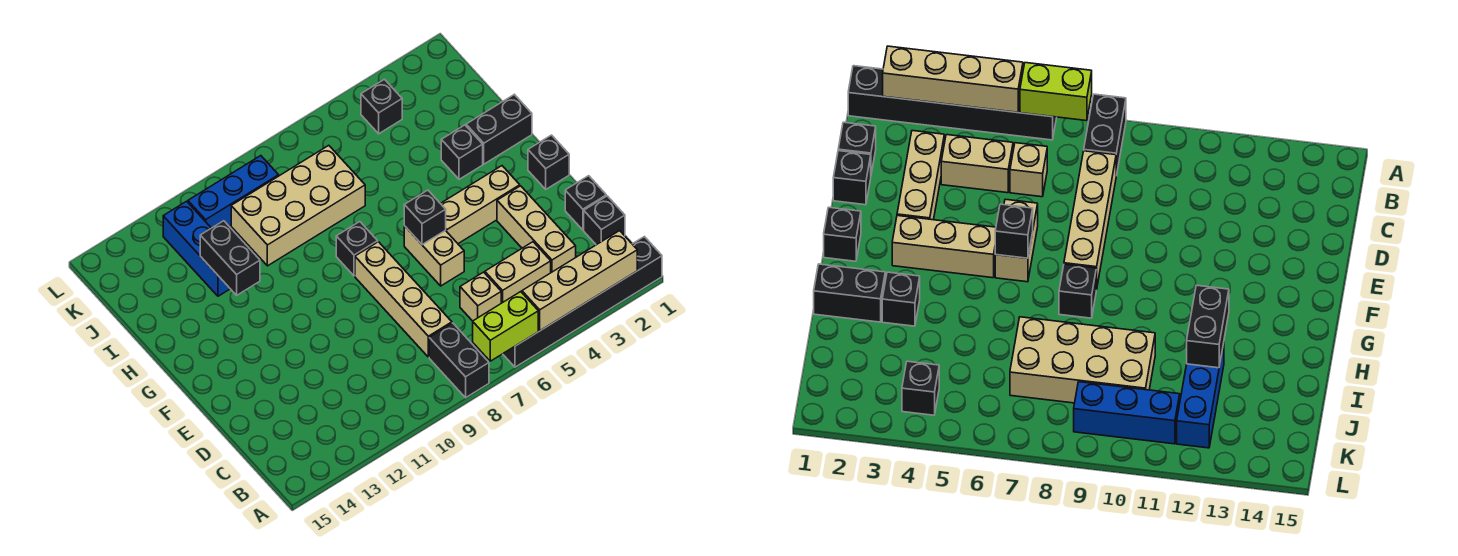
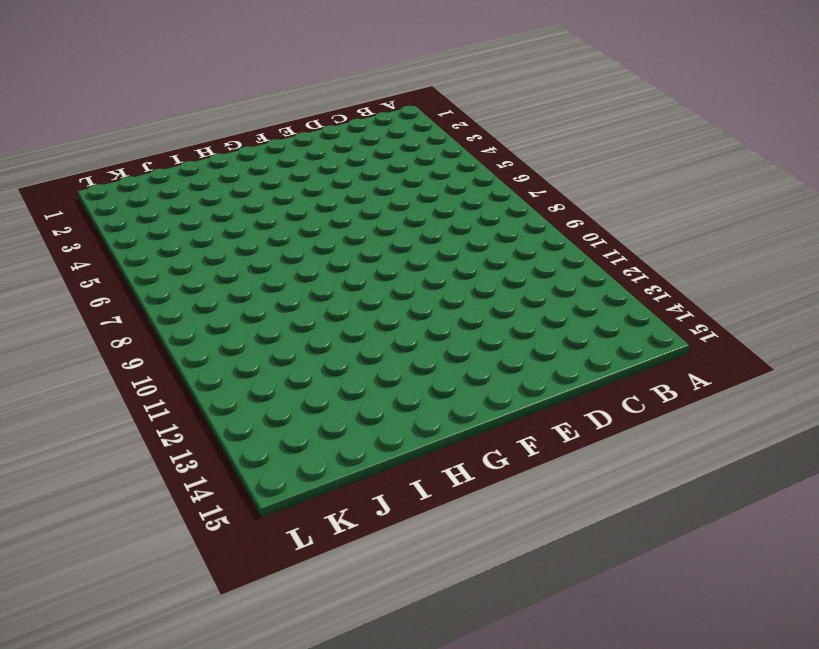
none -> black 1x6 brick [503,237,662,367]
none -> black 1x2 brick [429,323,489,398]
none -> black 1x1 brick [584,196,625,245]

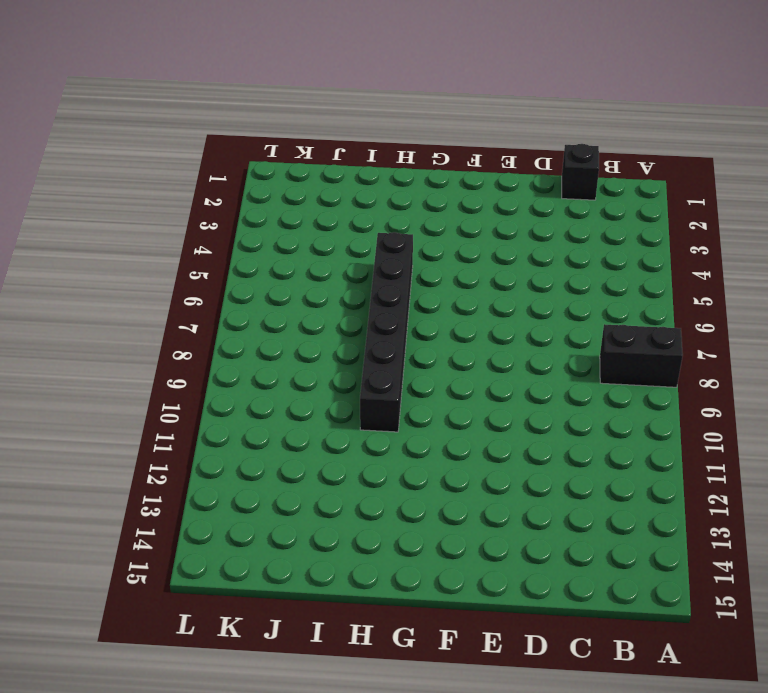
black 1x6 brick [360,232,413,432] -> black 1x6 brick moved to [503,237,662,367]
none -> tan 1x3 brick [497,186,576,273]
none -> tan 1x2 brick [485,242,551,303]
none -> tan 1x1 brick [460,272,501,321]

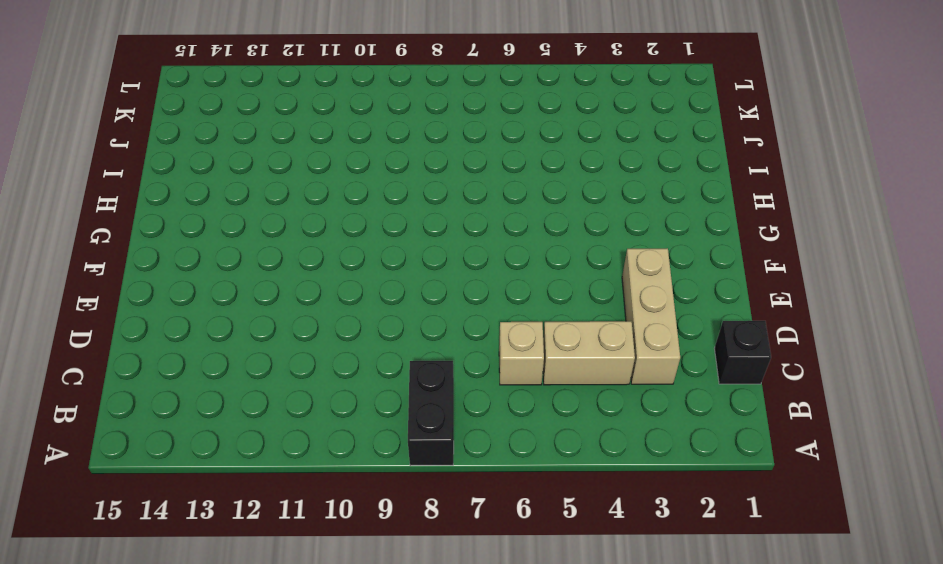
none -> black 1x6 brick [503,237,662,367]
none -> tan 1x4 brick [355,242,452,357]
none -> black 1x1 brick [565,176,606,230]

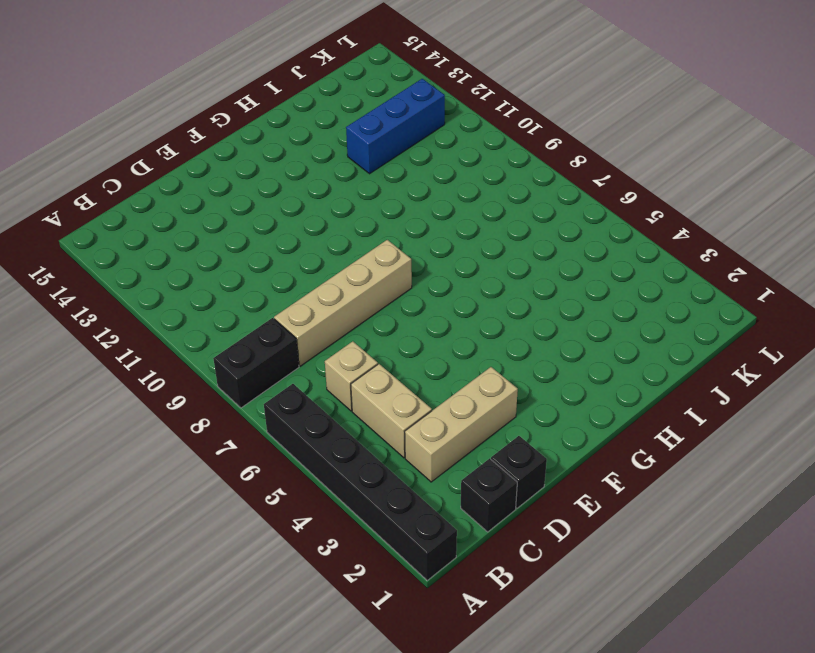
none -> tan 1x2 brick [404,226,464,286]
none -> black 1x1 brick [528,135,569,189]
none -> tan 1x3 brick [440,166,520,244]

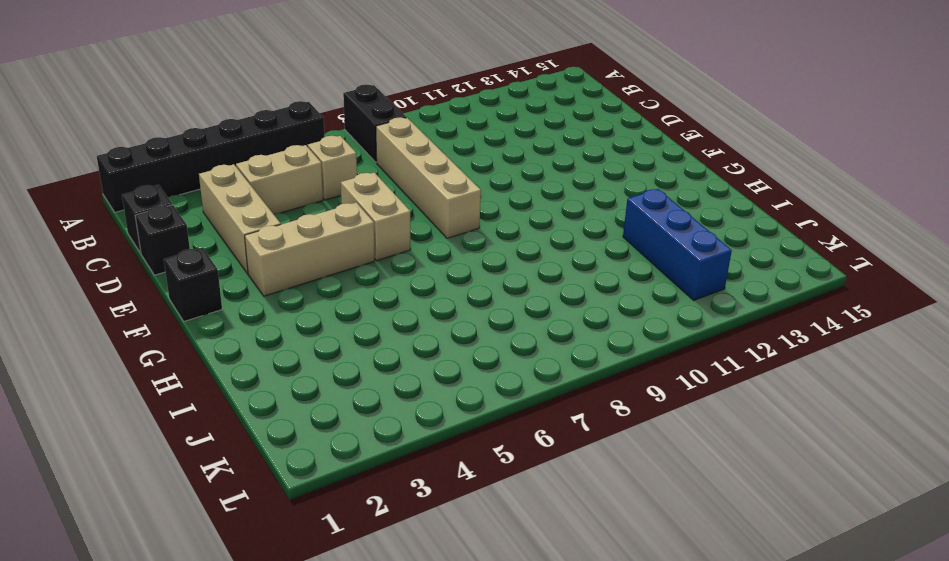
none -> black 1x1 brick [336,222,378,276]
none -> black 1x2 brick [466,94,532,164]
none -> black 1x1 brick [441,125,483,179]

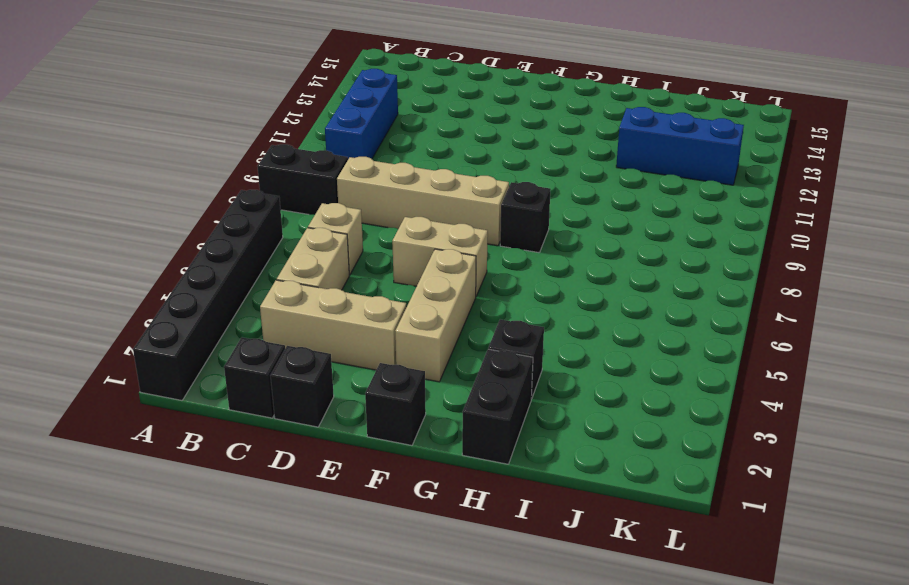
blue 1x3 brick [325,69,398,159] -> blue 1x3 brick moved to [188,156,279,228]
none -> tan 2x4 brick [231,145,365,266]
none -> black 1x1 brick [361,79,402,134]
none -> tan 1x4 brick [522,231,637,331]

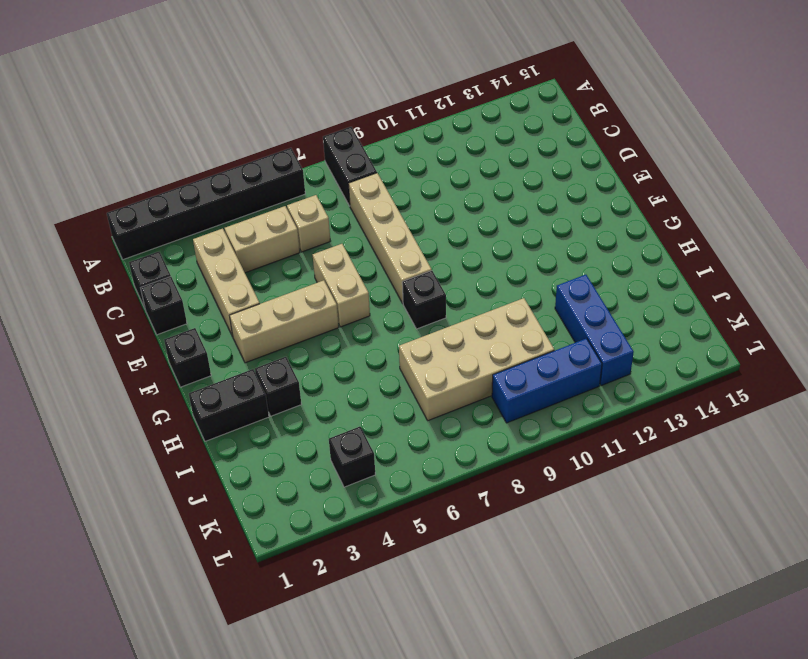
none -> tan 1x4 brick [522,231,637,331]
none -> lime 1x2 brick [473,292,538,361]
none -> black 1x1 brick [404,190,446,245]

